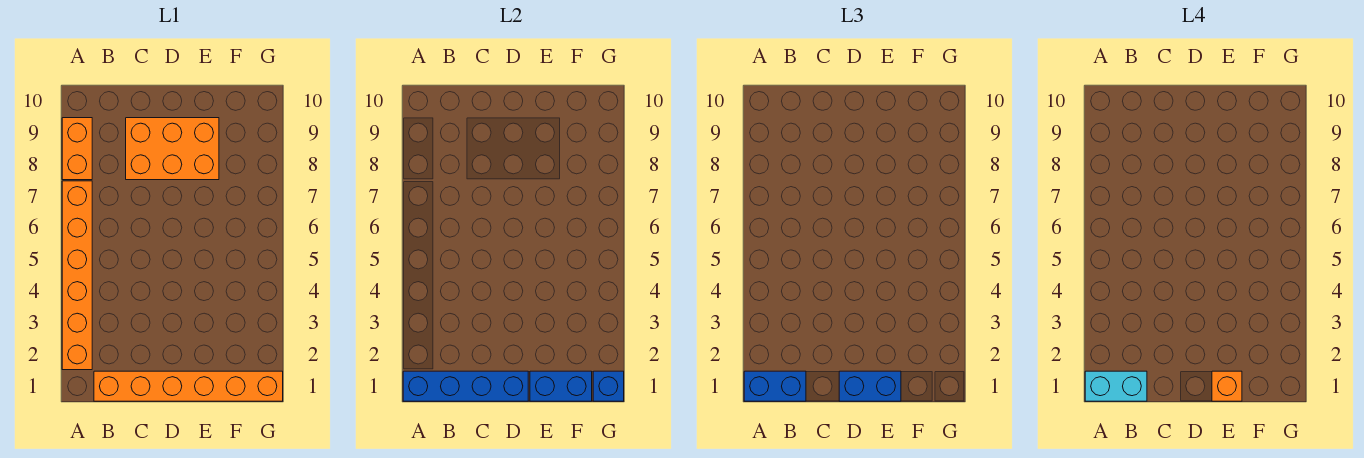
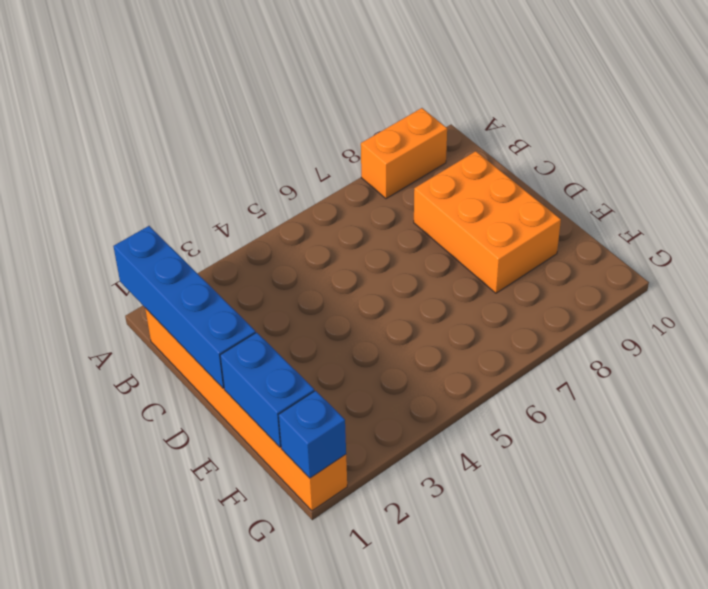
none -> orange 1x6 brick [62,181,92,370]
none -> blue 1x2 brick [744,371,806,401]

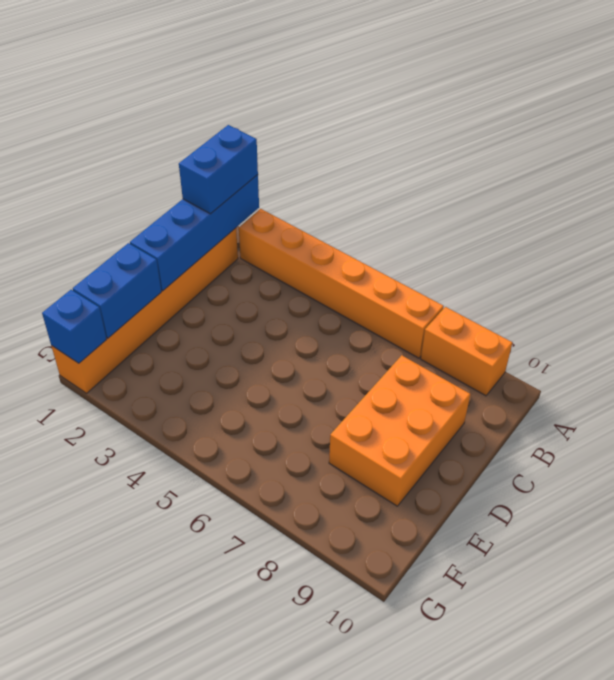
none -> blue 1x2 brick [839,371,901,401]
none -> cyan 1x2 brick [1085,371,1147,401]

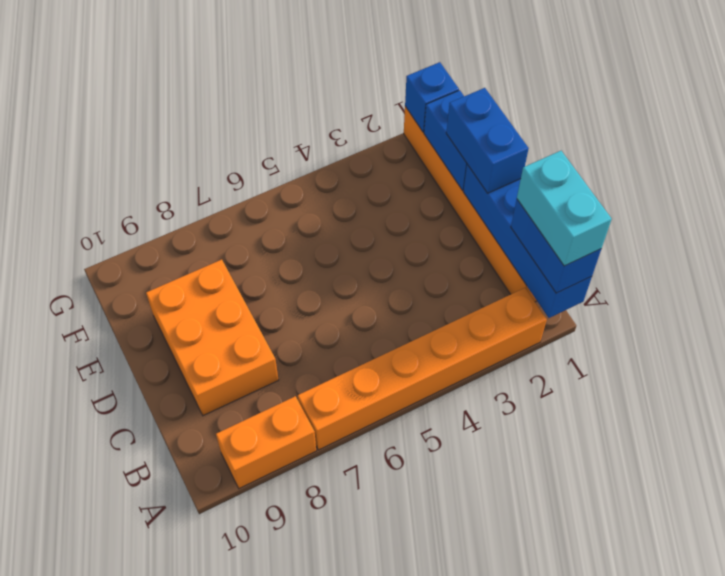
none -> orange 1x1 brick [1212,371,1242,401]

